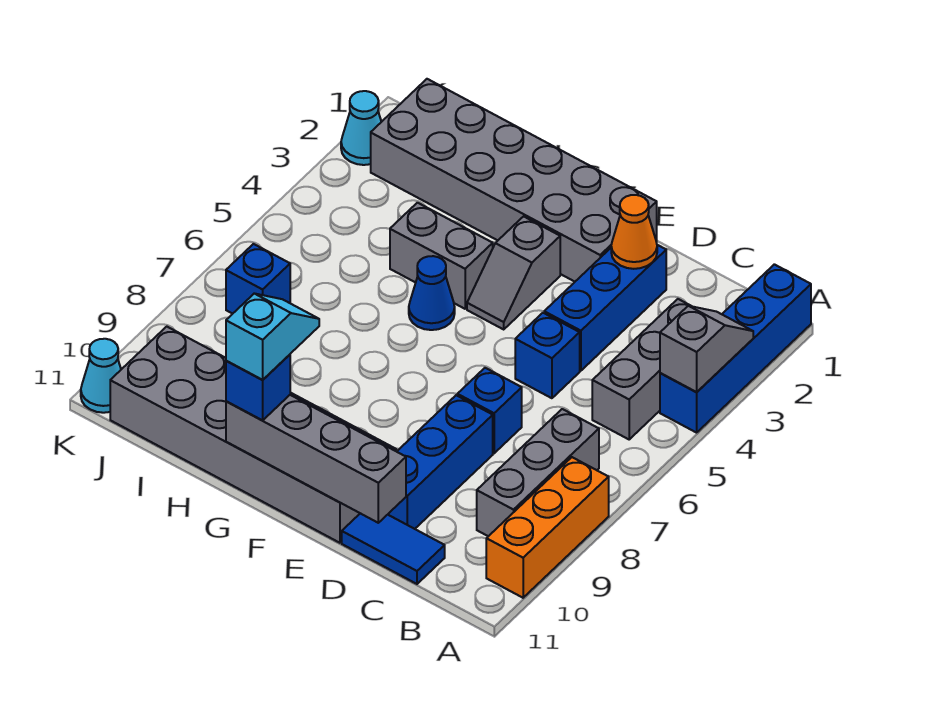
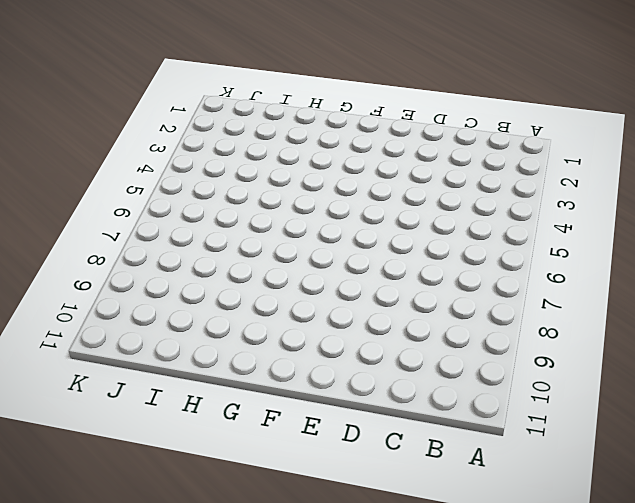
none -> blue 1x4 brick [660,264,811,433]
none -> orange 1x3 brick [486,457,609,598]
none -> grey 1x3 brick [592,299,691,439]

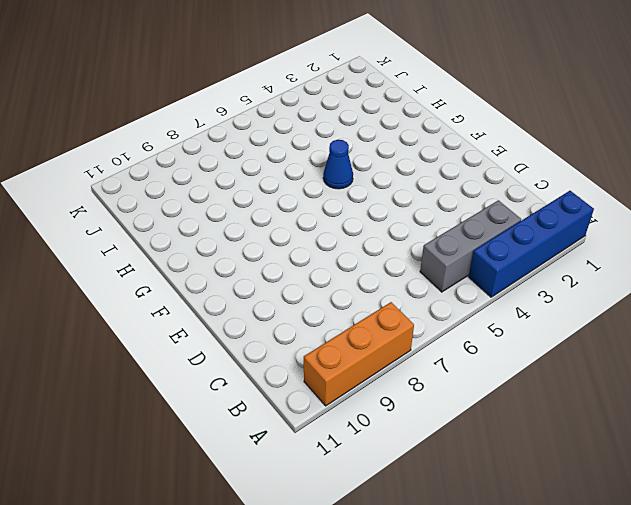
none -> grey 1x3 brick [477,409,599,536]
none -> blue 1x2 tile [342,513,445,584]
none -> blue 1x3 brick [544,245,666,371]

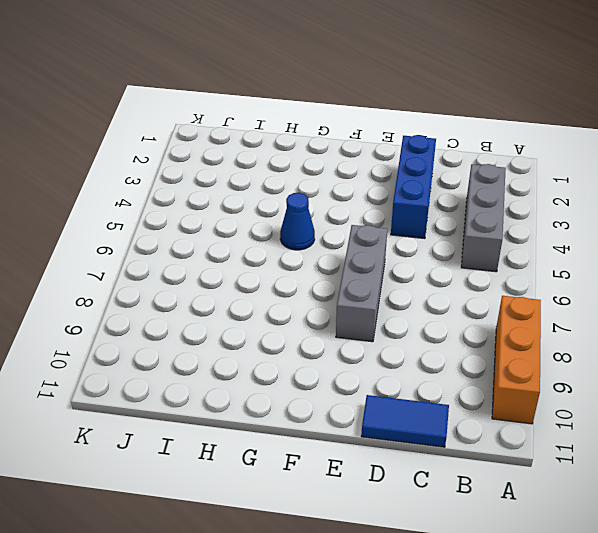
grey 1x3 brick [336,225,387,342] -> grey 1x3 brick moved to [477,409,599,536]
none -> blue 1x4 brick [660,264,811,433]
none -> blue 1x1 brick [515,313,580,398]
none -> blue 1x1 brick [457,368,522,453]

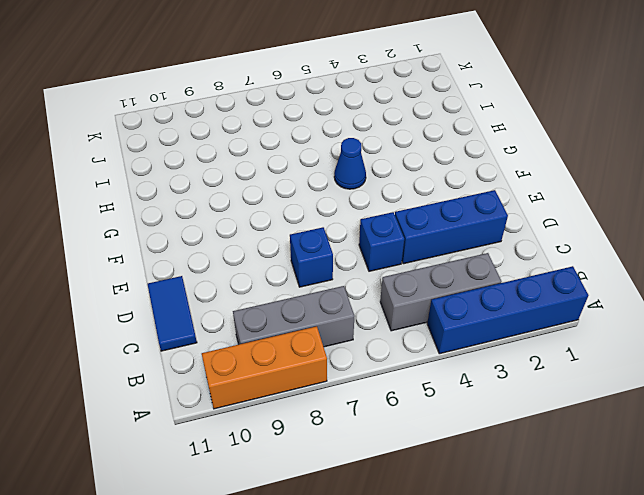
none -> blue 1x3 brick [388,395,493,529]
none -> grey 2x6 brick [371,79,657,282]
none -> grey 2x6 brick [110,327,396,543]

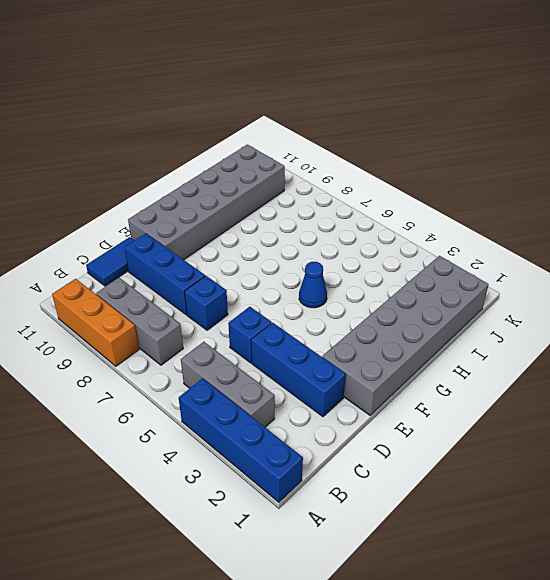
none -> grey 1x2 slope [467,216,560,329]
none -> grey 1x2 brick [390,203,493,309]
none -> blue 1x1 brick [226,244,290,314]

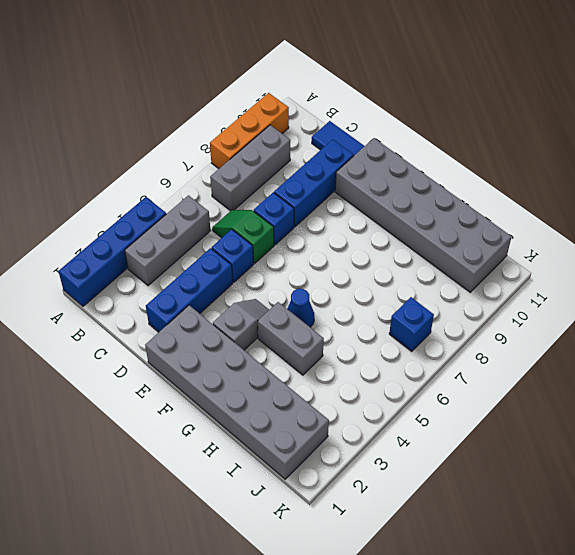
green 1x2 slope [212,210,274,264] -> none
none -> cyan 1x1 cone [341,91,381,165]
none -> cyan 1x1 cone [81,339,121,413]
none -> grey 1x2 slope [660,306,753,392]

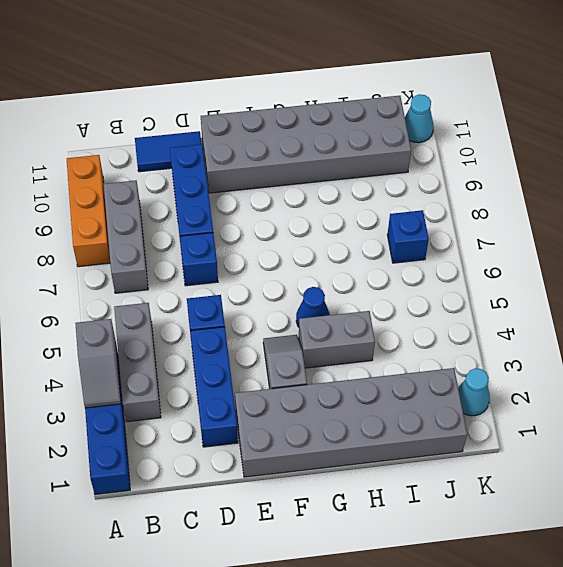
none -> orange 1x1 cone [611,195,657,269]
none -> grey 1x4 brick [226,395,406,523]
none -> blue 1x1 brick [226,355,291,421]

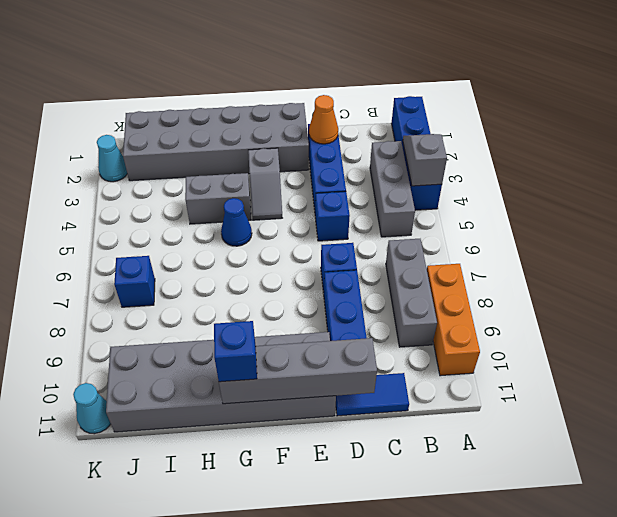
none -> cyan 1x2 slope [226,294,319,380]

